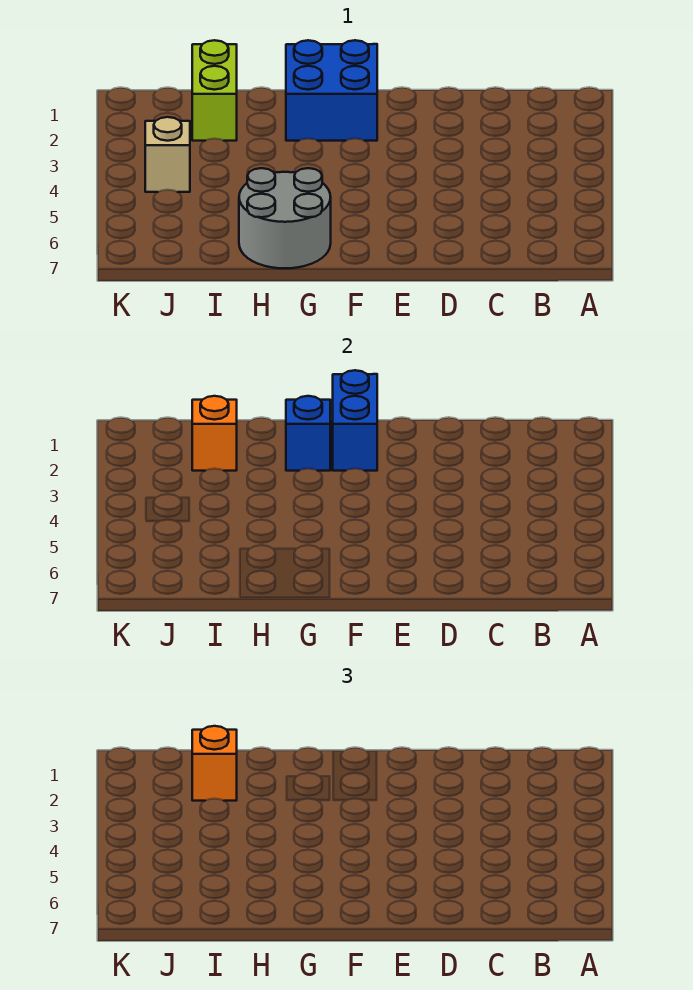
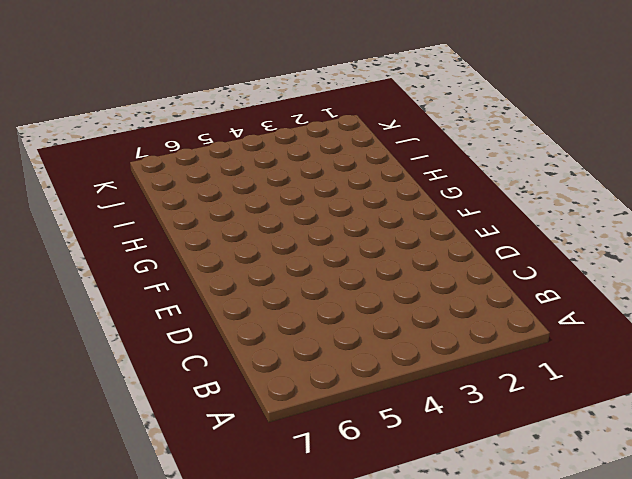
none -> blue 2x2 brick [286,40,377,141]
none -> grey 2x2 round brick [239,168,331,268]

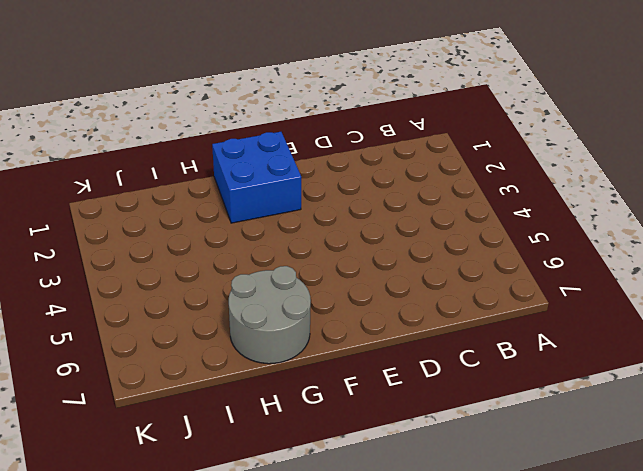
none -> lime 1x2 brick [192,40,237,141]
none -> tan 1x1 brick [145,117,190,192]

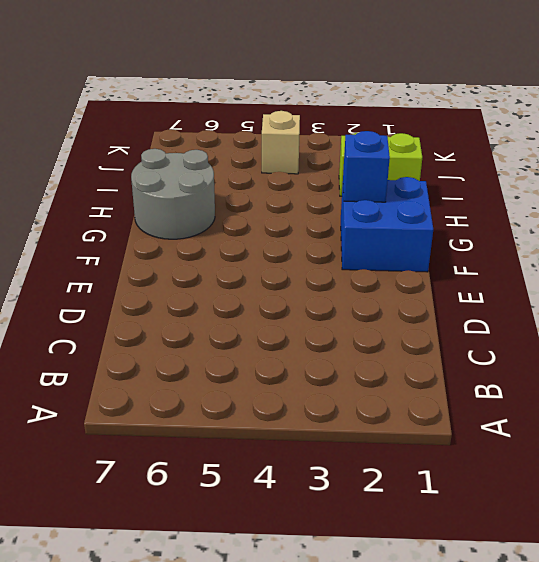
none -> blue 1x2 brick [332,370,377,471]
none -> orange 1x1 brick [192,396,237,471]

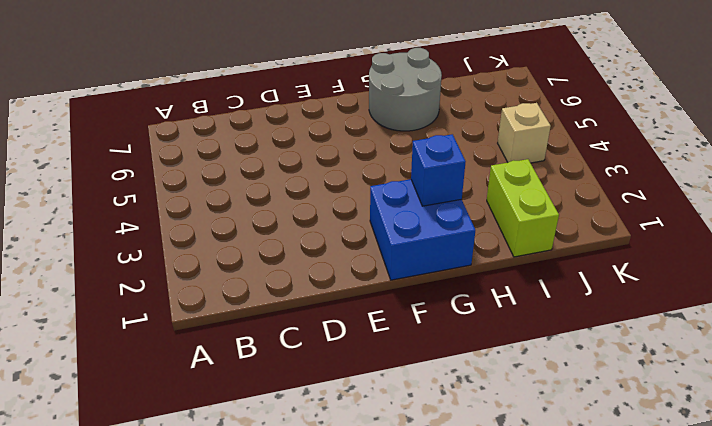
none -> blue 1x2 brick [332,370,377,471]
none -> orange 1x1 brick [192,396,237,471]

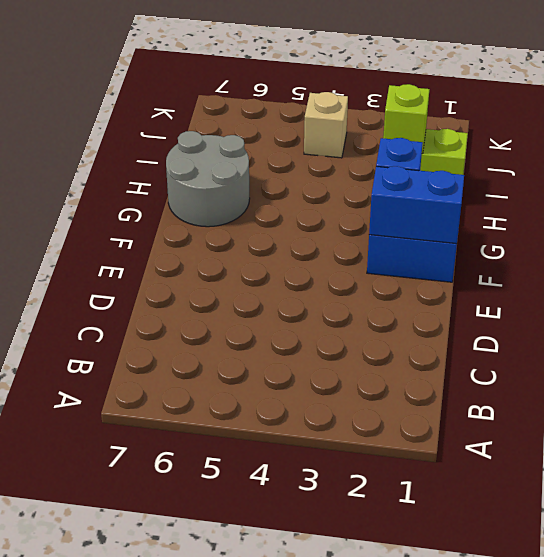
lime 1x1 brick [383,84,429,154] -> orange 1x1 brick [192,396,237,471]
none -> orange 1x1 brick [192,726,237,801]

